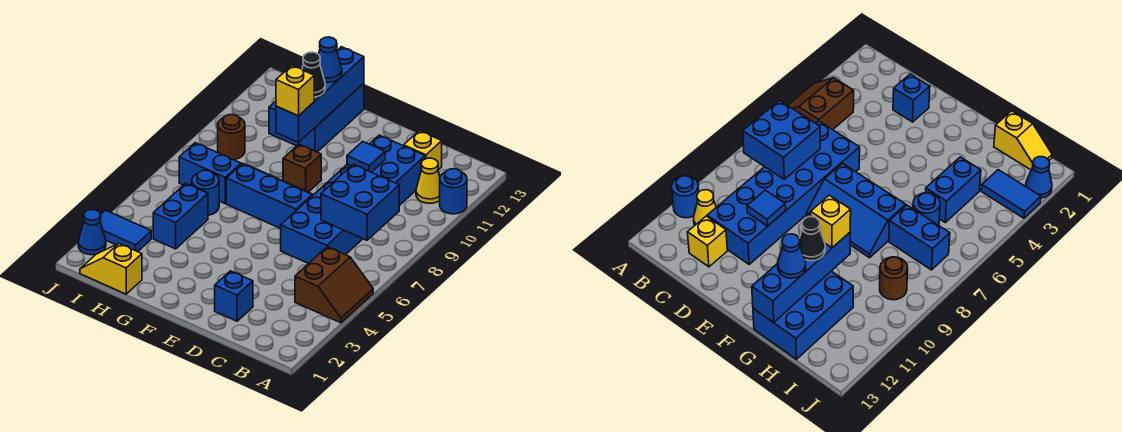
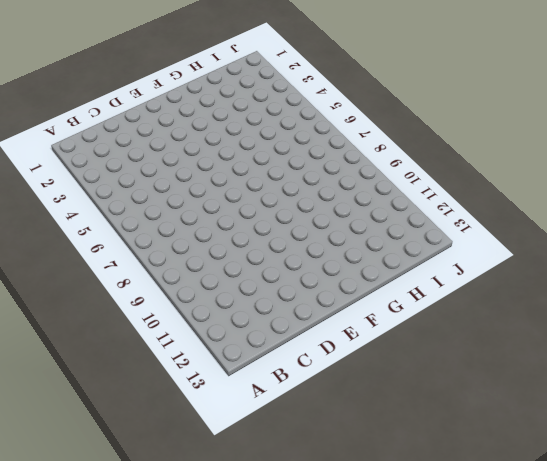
none -> brown 2x2 slope [295,247,373,323]
none -> blue 1x1 round brick [440,169,467,214]
none -> yellow 1x1 cone [416,158,440,203]

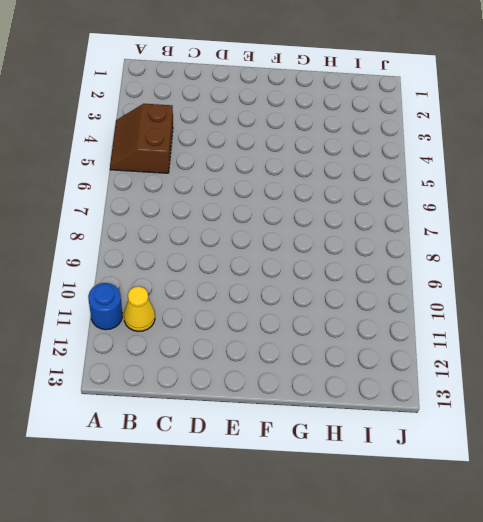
none -> blue 2x6 brick [281,135,425,264]
none -> yellow 1x1 brick [404,131,442,170]
none -> blue 1x1 brick [215,271,253,321]

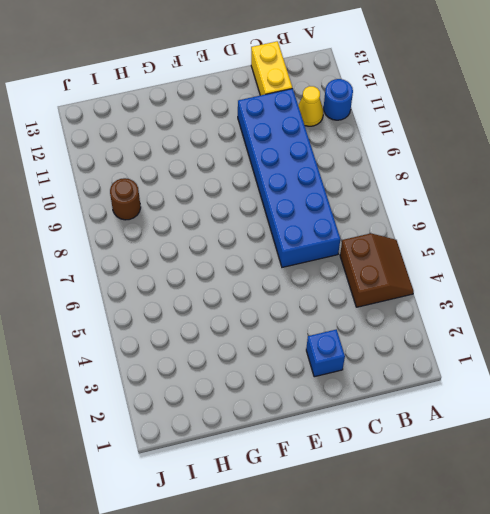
yellow 1x2 brick [251,41,292,95] -> yellow 1x1 brick [404,131,442,170]
none -> blue 2x3 slope [226,163,313,229]
none -> brown 1x1 brick [283,144,321,192]
none -> blue 2x3 brick [269,83,364,152]

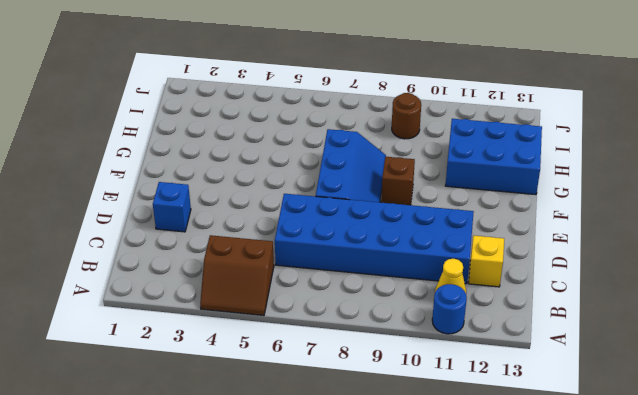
none -> yellow 1x2 slope [80,244,142,294]
none -> blue 1x2 brick [153,183,208,249]
none -> blue 1x1 round brick [192,170,219,215]

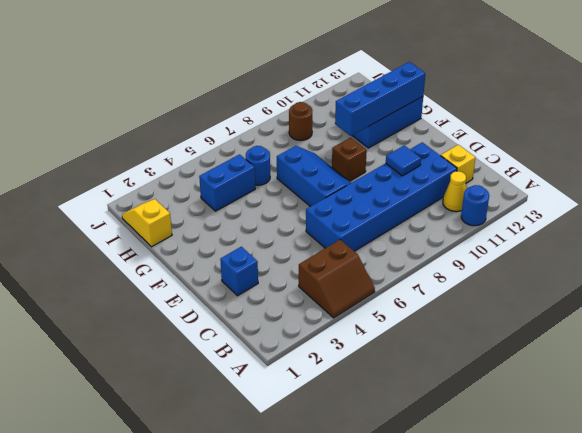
none -> blue 1x2 brick [179,143,241,204]
none -> blue 1x2 tile [100,210,151,252]
none -> blue 1x1 cone [78,209,106,255]

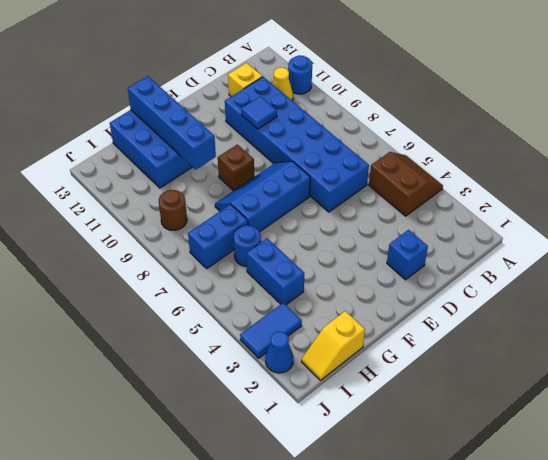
none -> blue 2x2 brick [321,164,399,240]
none -> yellow 1x1 brick [276,66,314,116]
none -> black 1x1 cone [302,52,325,97]

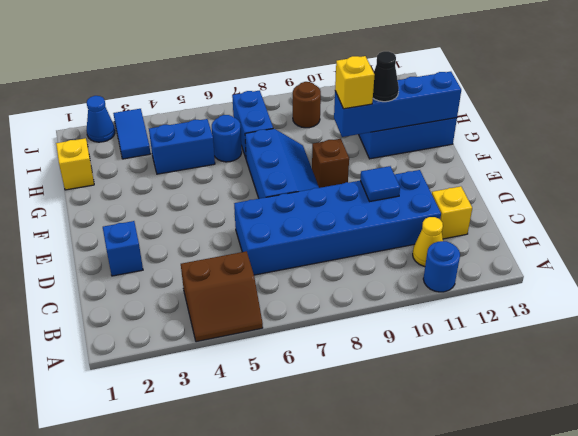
none -> blue 2x2 brick [321,164,399,240]
none -> blue 1x1 cone [319,37,342,82]

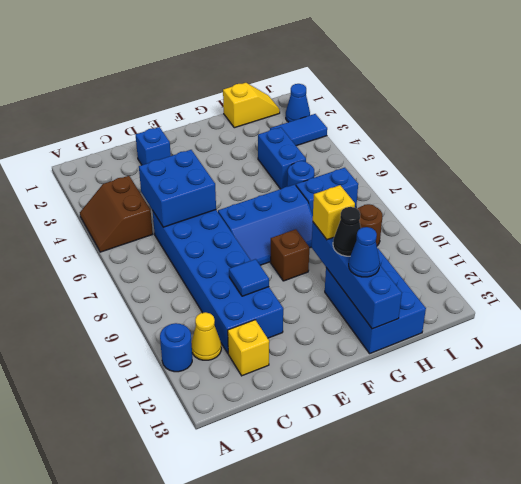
blue 2x2 brick [139,150,216,227] -> blue 2x2 brick moved to [321,164,399,240]

